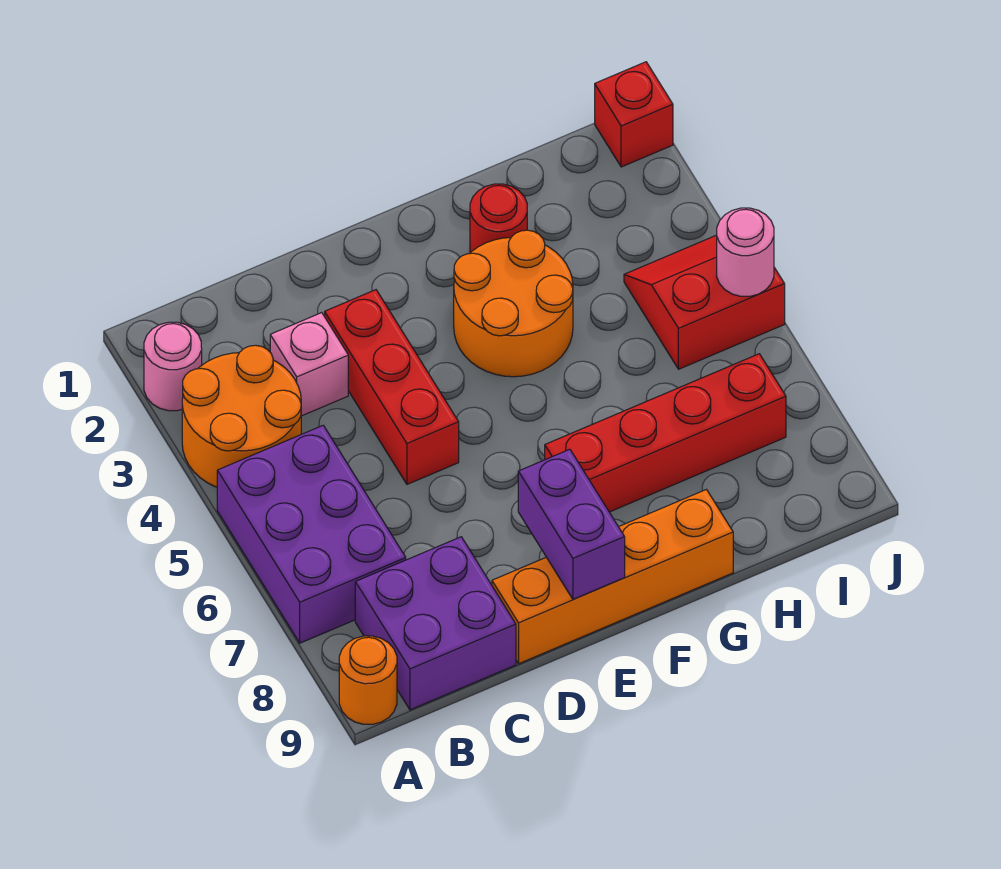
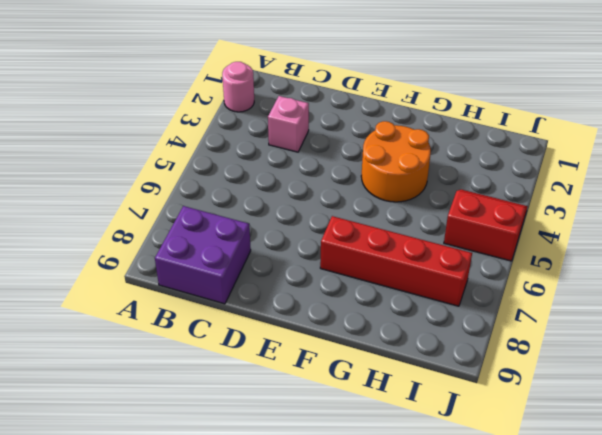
none -> orange 2x2 round brick [182,345,301,487]
none -> purple 2x3 brick [217,426,406,643]
none -> orange 1x1 round brick [339,636,397,724]

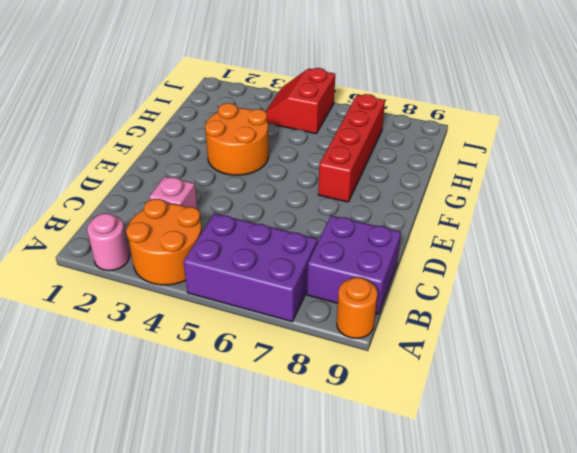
none -> red 1x3 brick [325,290,459,484]
none -> orange 1x4 brick [492,490,733,664]
none -> red 1x1 round brick [470,184,527,253]

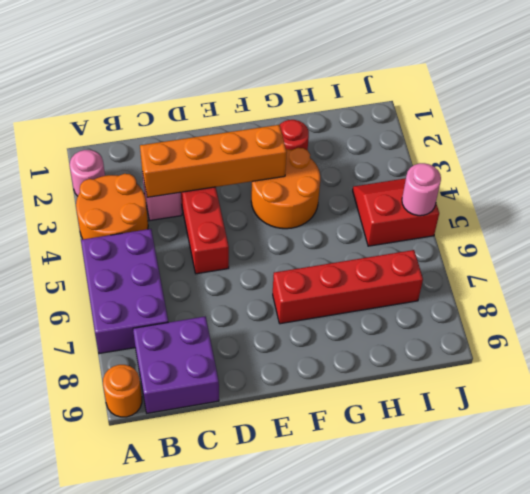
orange 1x4 brick [140,125,287,197] -> orange 1x4 brick moved to [492,490,733,664]
none -> red 1x1 brick [595,62,673,167]
none -> purple 1x2 brick [518,449,625,599]

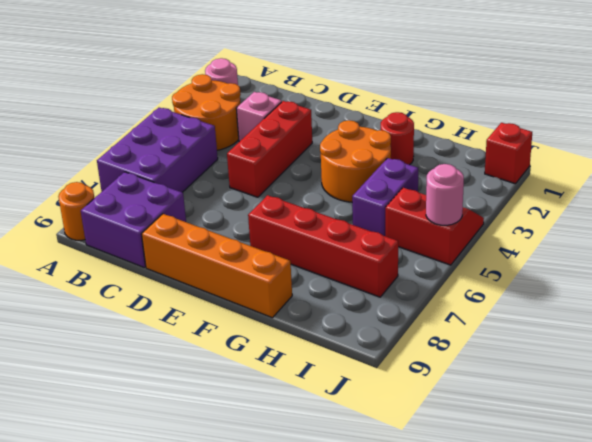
purple 1x2 brick [352,158,418,236] -> purple 1x2 brick moved to [518,449,625,599]

